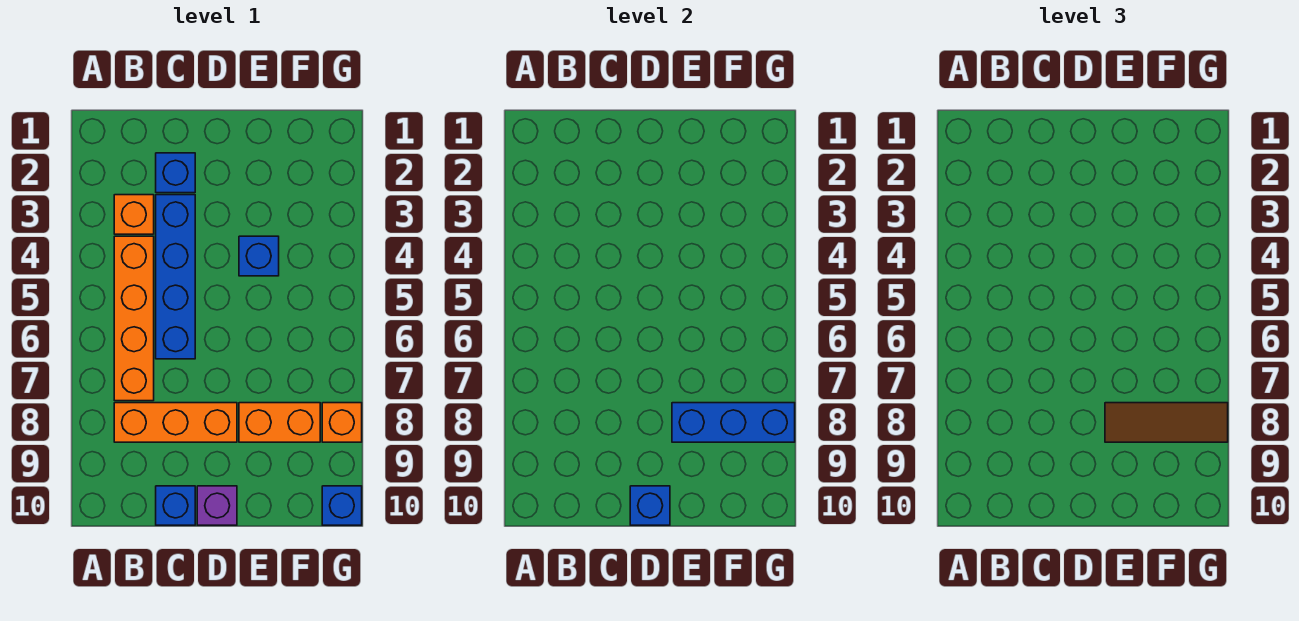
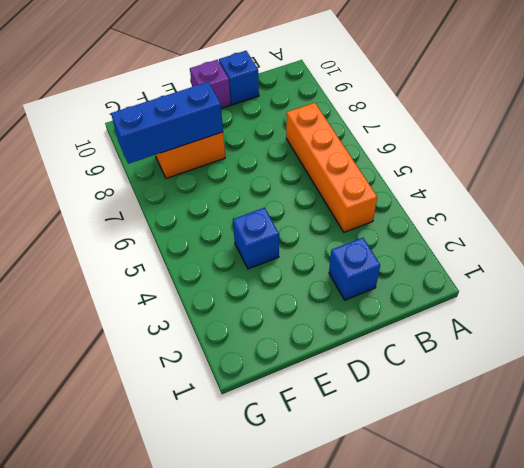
none -> orange 1x1 brick [114,195,154,234]
none -> orange 1x3 brick [114,403,237,442]
none -> blue 1x4 brick [156,195,195,359]

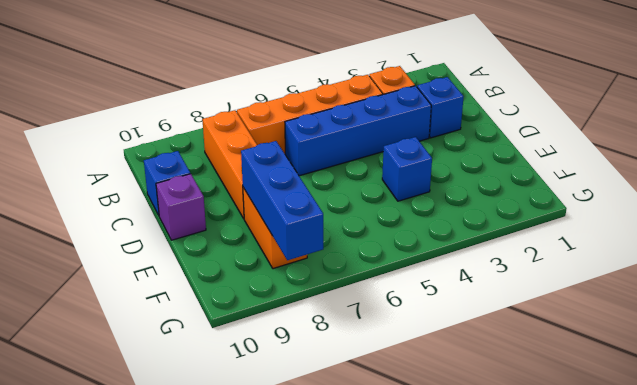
none -> orange 1x1 brick [322,403,362,442]
none -> blue 1x1 brick [322,486,362,525]
none -> blue 1x1 brick [630,486,670,525]

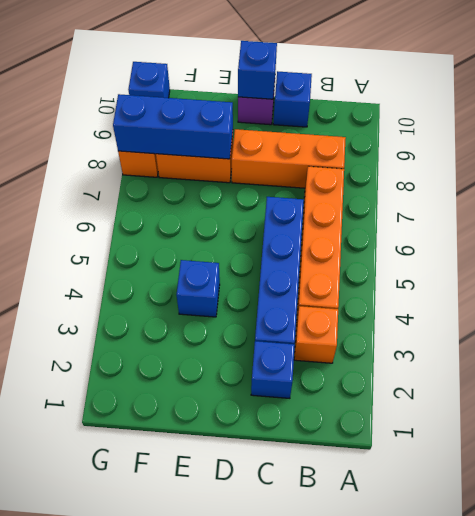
none -> brown 1x3 tile [1105,403,1228,442]

